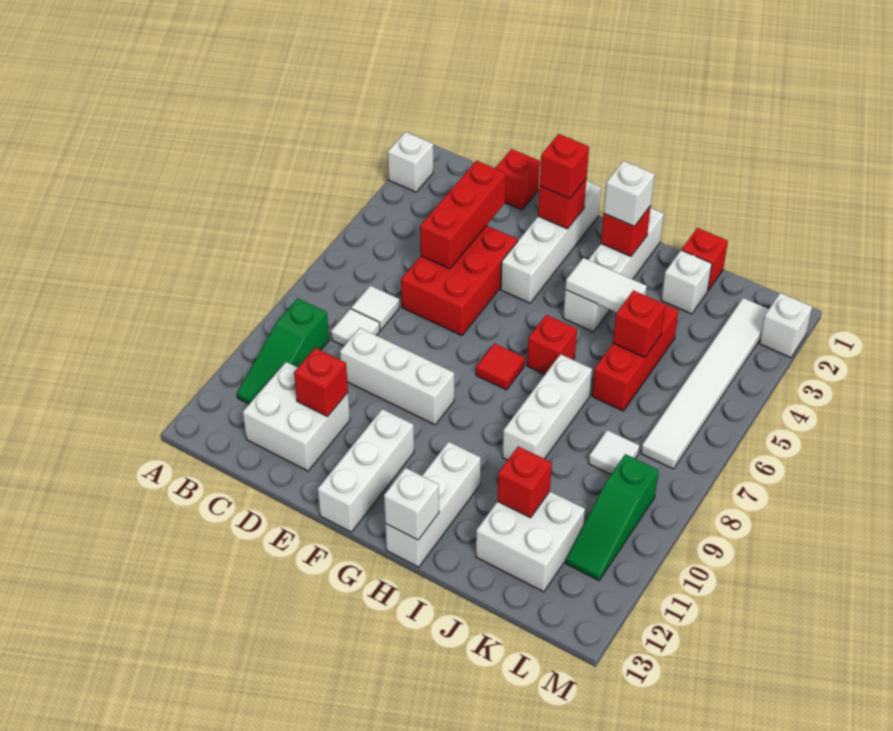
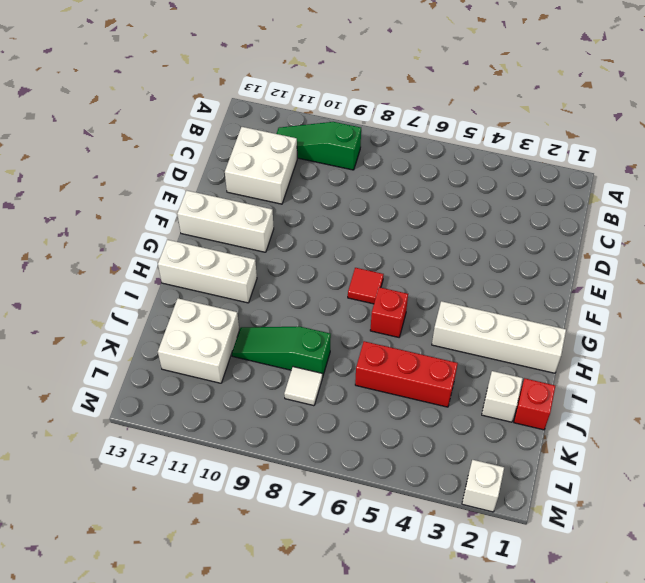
green 1x3 slope [232,327,331,377] -> green 1x3 slope moved to [566,454,659,580]
none -> white 1x1 brick [388,132,433,192]
none -> white 1x1 tile [351,286,399,330]
none -> white 1x1 tile [331,309,380,346]
none -> red 1x1 brick [495,149,540,210]

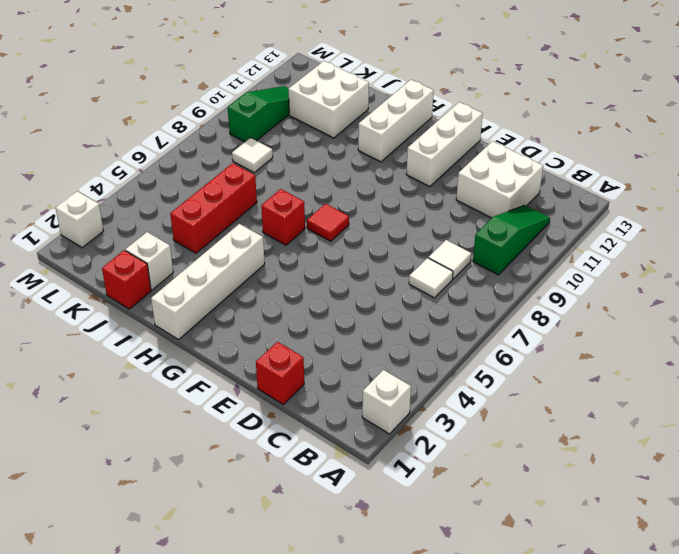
none -> red 2x3 brick [401,225,518,336]
none -> white 1x3 brick [340,328,454,425]
none -> white 1x4 brick [501,181,601,303]
none -> white 1x3 brick [502,354,592,460]

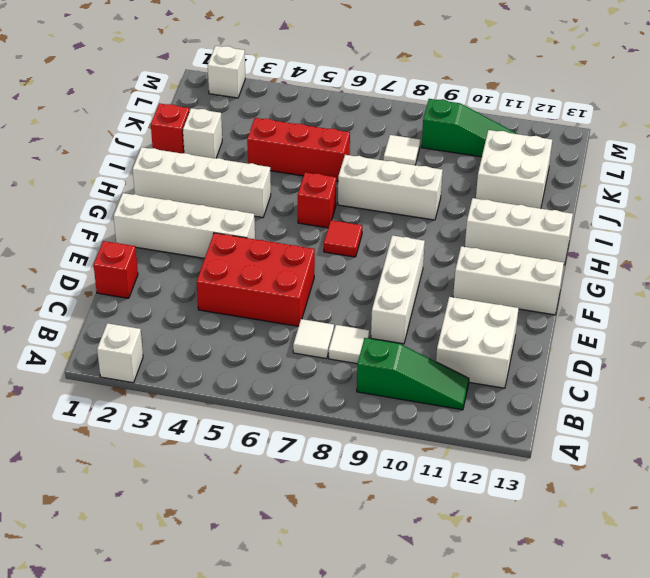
none -> white 1x6 tile [641,298,769,469]
none -> red 1x3 brick [420,161,506,269]
none -> red 1x1 brick [294,348,348,417]
none -> red 1x1 brick [538,178,587,229]

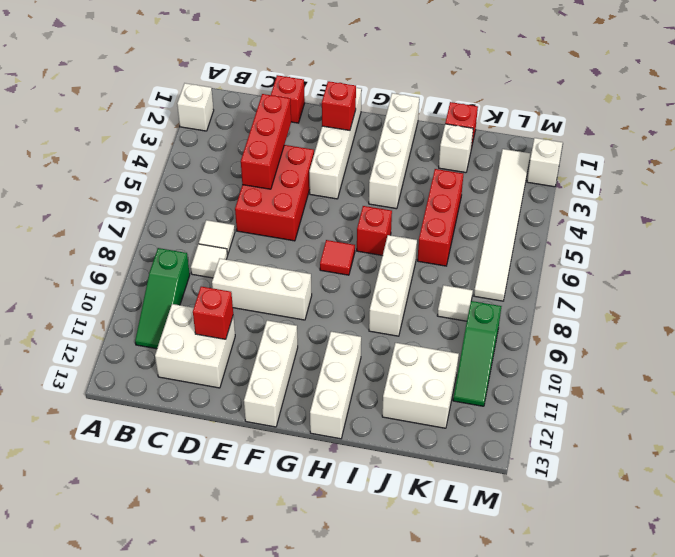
none -> red 1x1 brick [601,206,651,256]
none -> white 1x2 tile [565,258,647,312]
none -> white 1x1 brick [384,468,439,540]
none -> red 1x1 brick [613,290,665,357]

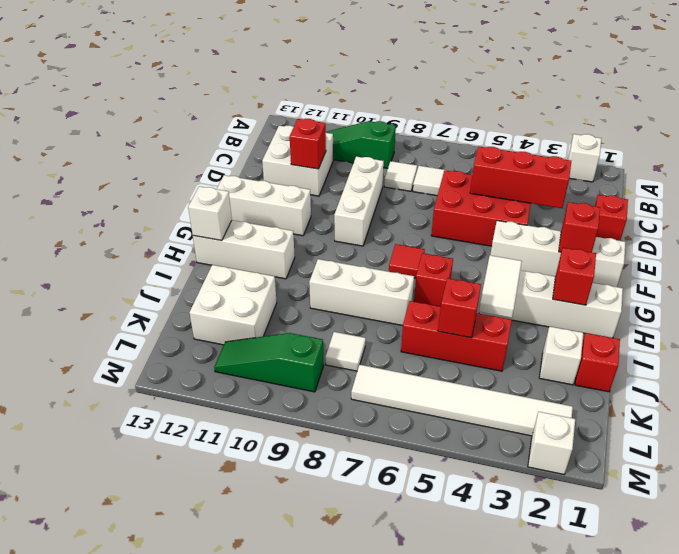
none -> red 1x1 brick [497,446,552,518]
none -> red 1x1 brick [540,134,589,199]
none -> white 1x1 brick [604,161,655,226]

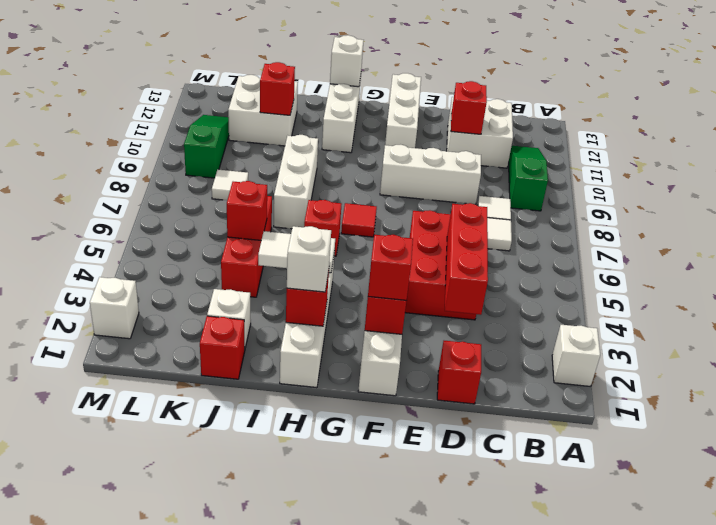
none -> white 1x6 tile [641,298,769,469]

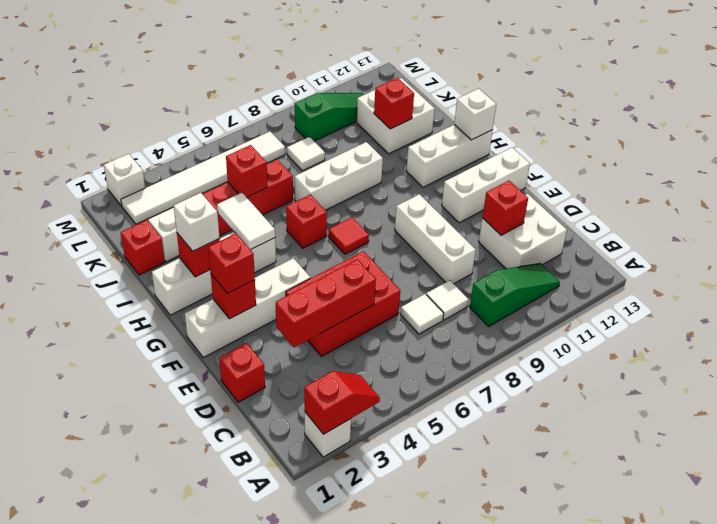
red 1x2 slope [304,371,380,434] -> none

